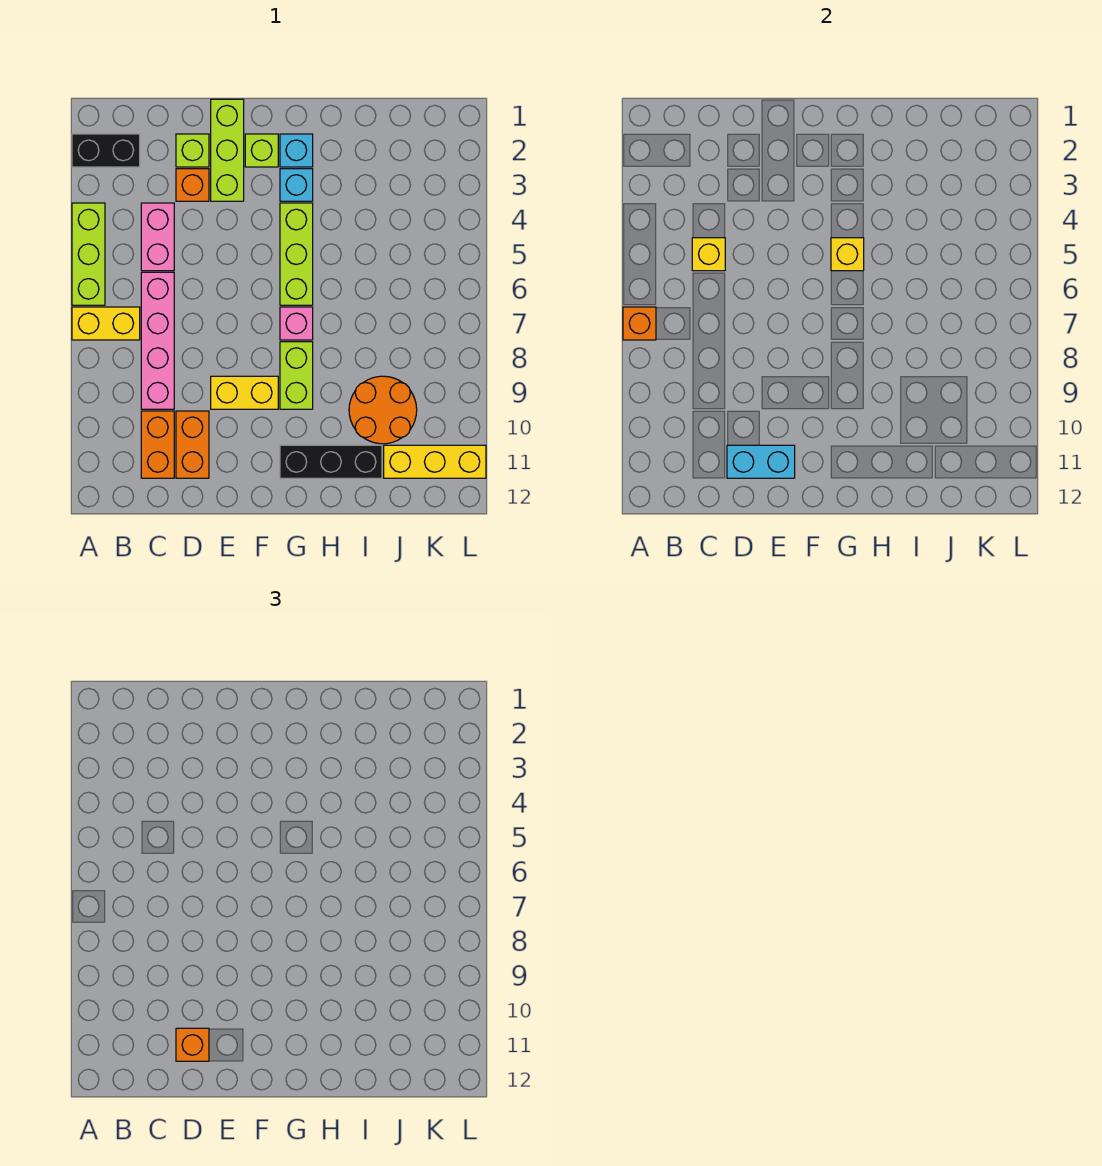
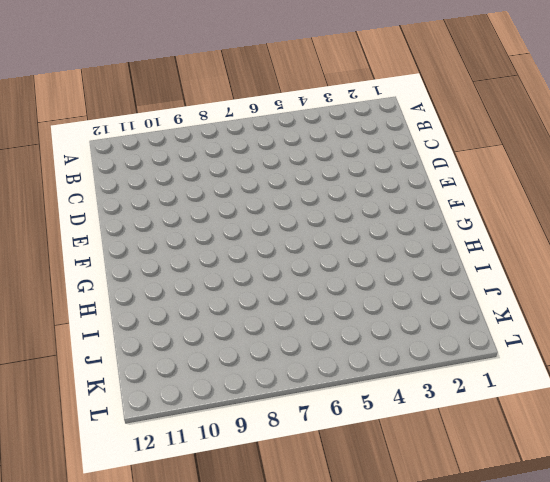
none -> black 1x2 brick [72,134,140,167]
none -> lime 1x3 brick [72,203,105,305]
none -> yellow 1x2 brick [72,307,140,340]

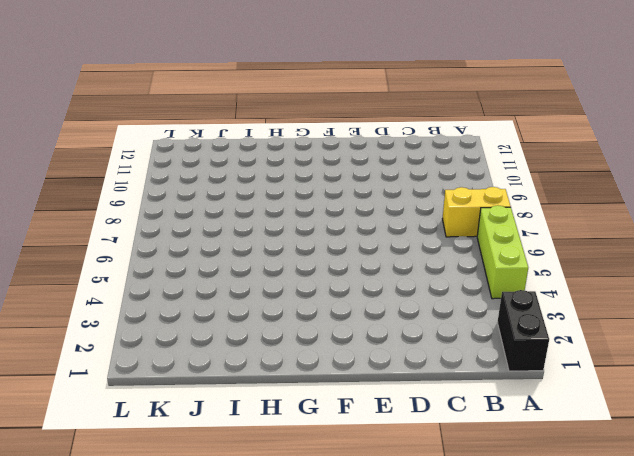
black 1x2 brick [497,290,549,371] -> black 1x2 brick turned to [72,134,140,167]
none -> pink 1x2 brick [141,203,174,271]
none -> pink 1x4 brick [141,272,174,409]
none -> orange 1x2 brick [141,411,174,478]

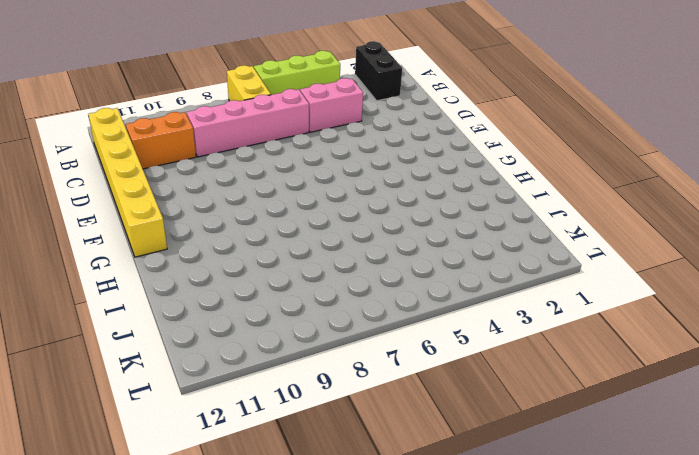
yellow 1x6 brick [88,108,167,257] -> none
none -> lime 1x1 brick [176,134,209,167]
none -> orange 1x1 brick [176,169,209,201]
none -> orange 1x2 brick [176,411,209,478]

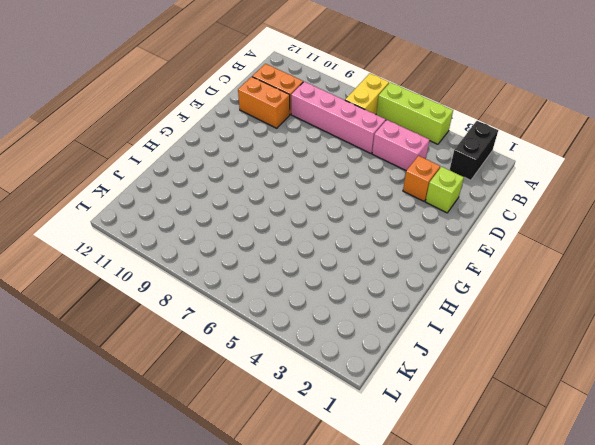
none -> lime 1x3 brick [211,99,244,201]
none -> yellow 1x2 brick [211,376,278,409]
none -> lime 1x1 brick [245,134,278,167]

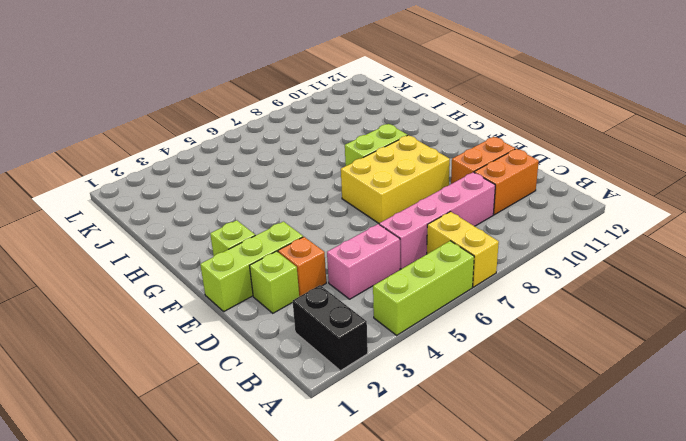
yellow 2x3 brick [341,135,450,223] -> yellow 1x2 brick [211,376,278,409]
none -> cyan 1x1 brick [280,134,313,167]
none -> cyan 1x1 brick [280,169,313,201]
none -> lime 1x3 brick [280,203,313,305]

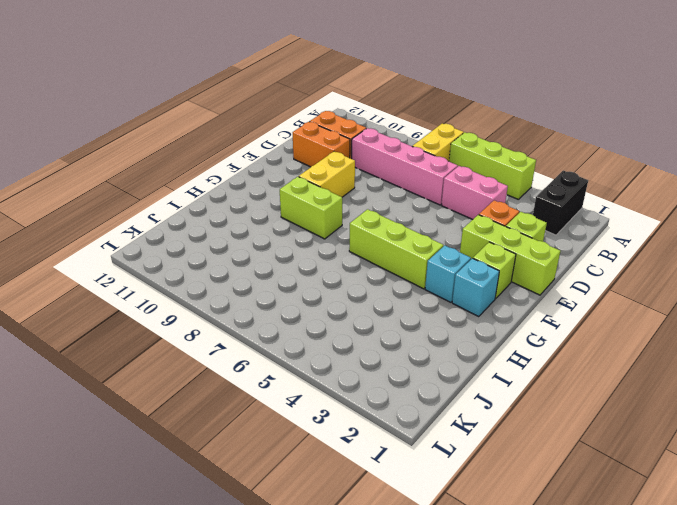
none -> pink 1x1 brick [280,307,313,340]
none -> black 1x3 brick [280,445,382,478]
none -> orange 2x2 round brick [349,376,417,444]

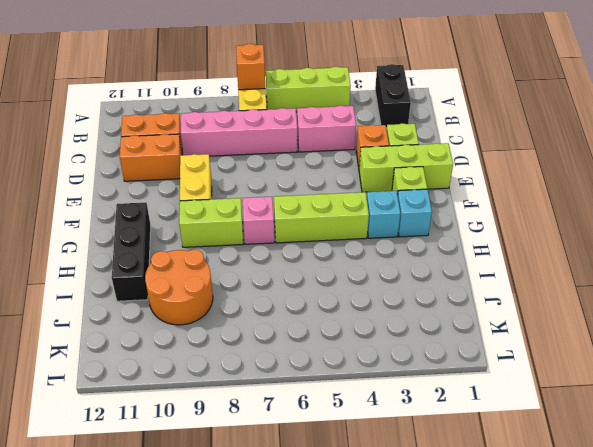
none -> yellow 1x3 brick [384,445,486,478]
none -> yellow 1x1 brick [692,238,725,271]
none -> cyan 1x2 brick [727,445,795,478]

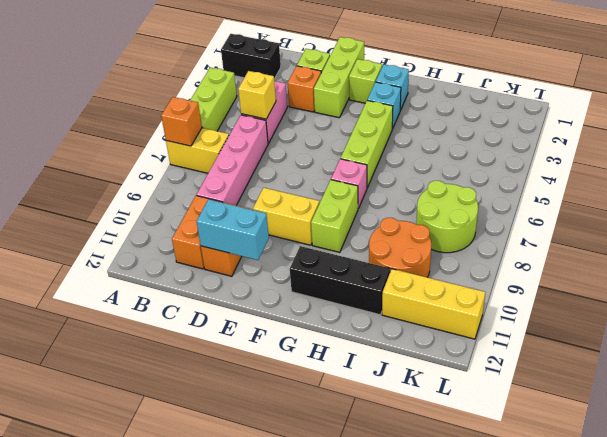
lime 2x2 round brick [416,181,478,253] -> none
none -> yellow 1x1 brick [831,238,864,271]
none -> orange 1x1 brick [176,1028,209,1061]

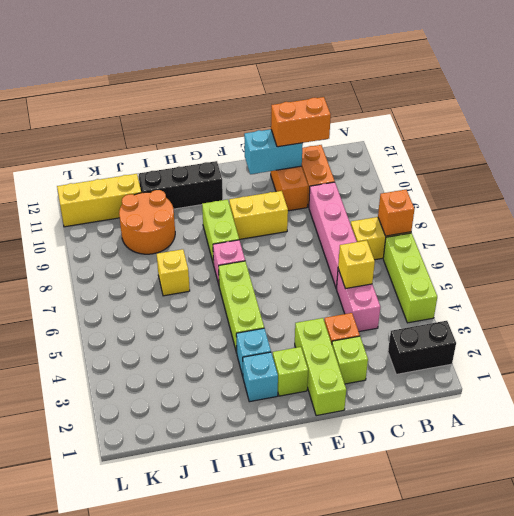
orange 1x2 brick [271,97,331,147] -> orange 1x1 brick [176,1028,209,1061]
yellow 1x1 brick [157,249,190,296] -> yellow 1x1 brick moved to [831,238,864,271]

